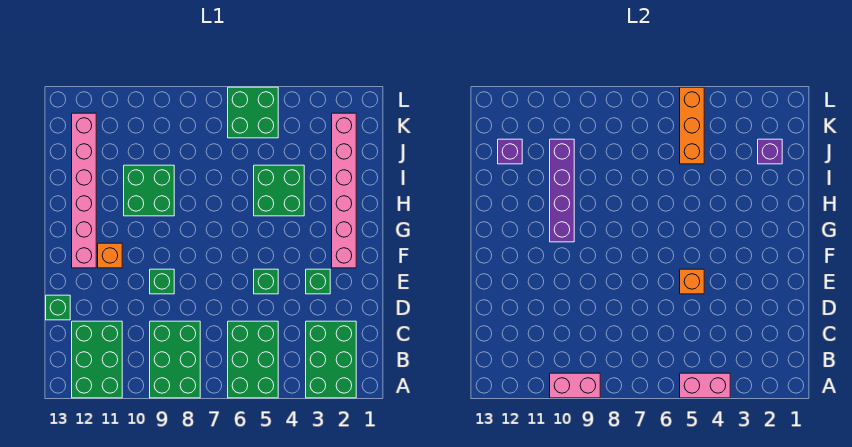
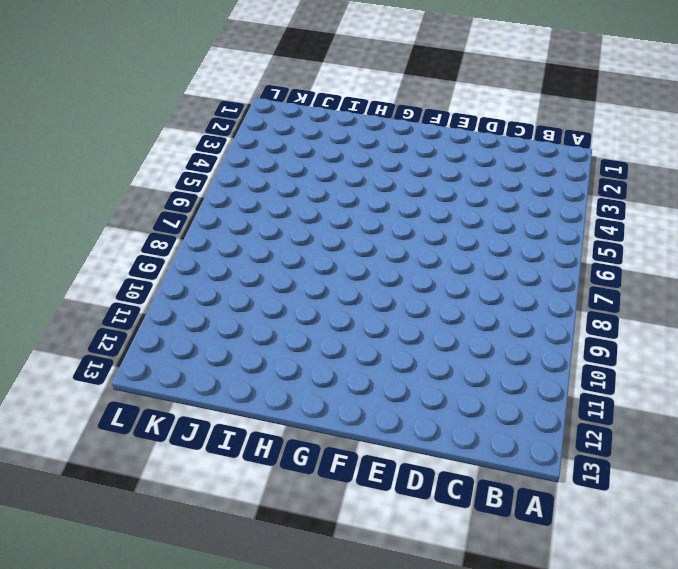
none -> green 2x3 brick [306,321,356,398]
none -> green 2x3 brick [228,321,278,398]
none -> green 2x3 brick [150,321,200,398]

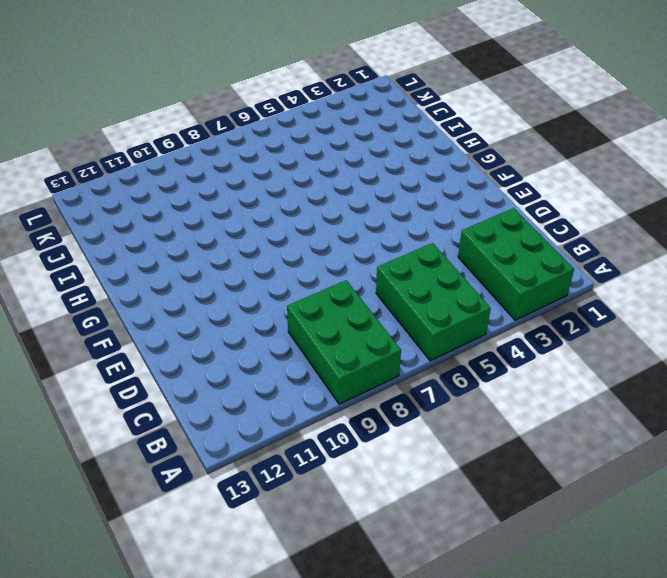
none -> green 2x3 brick [72,321,122,398]
none -> green 1x1 brick [46,295,70,320]
none -> green 1x1 brick [306,269,330,294]

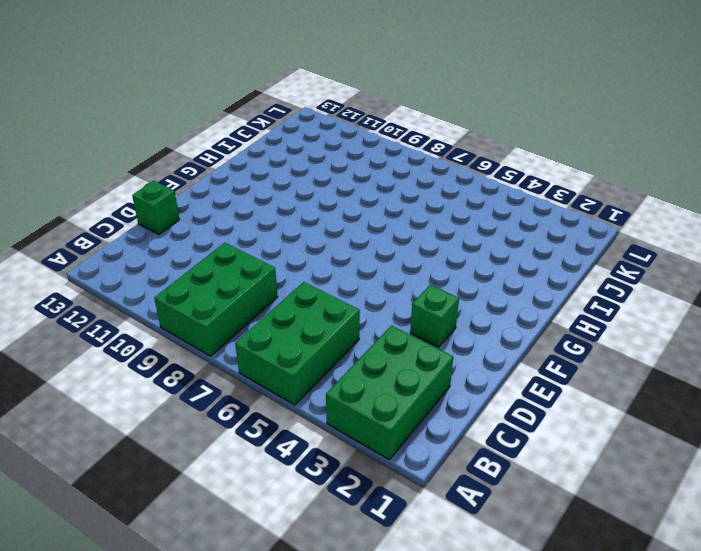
none -> green 2x3 brick [72,321,122,398]
none -> green 1x1 brick [254,269,278,294]
none -> green 1x1 brick [150,269,174,294]

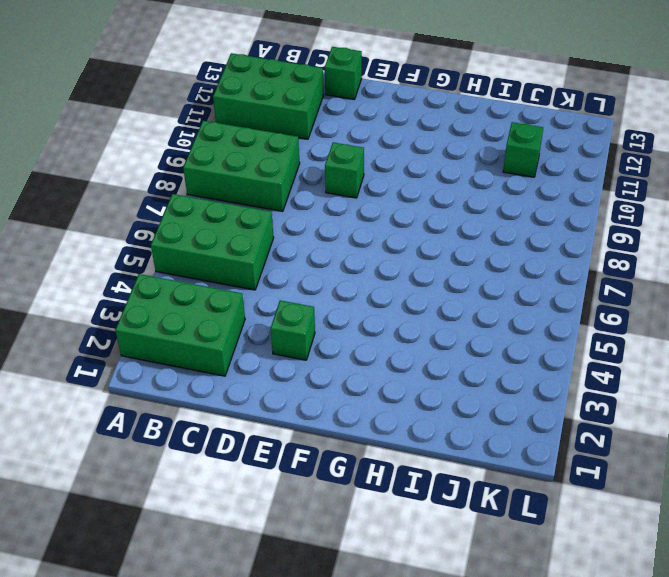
green 1x1 brick [503,122,543,177] -> green 1x1 brick moved to [254,269,278,294]
none -> pink 1x6 brick [332,113,356,268]
none -> orange 1x1 brick [98,243,122,268]
none -> pink 1x6 brick [72,113,96,268]

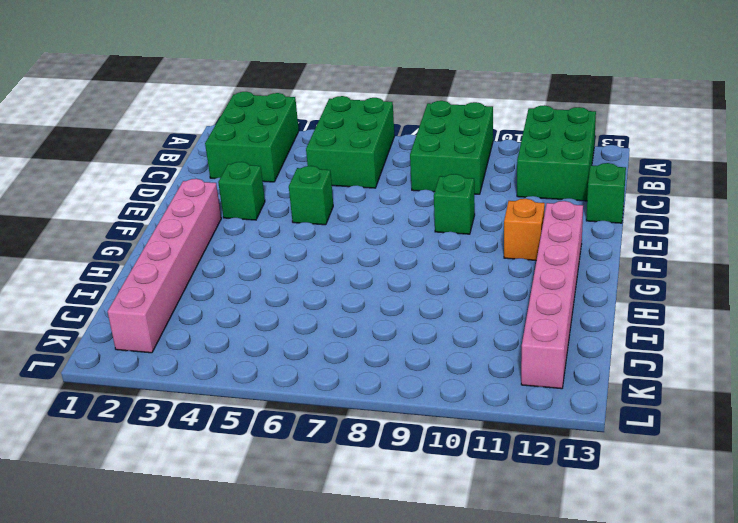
none -> green 2x2 brick [254,165,304,216]
none -> green 2x2 brick [124,165,174,216]
none -> green 2x2 brick [228,87,278,138]

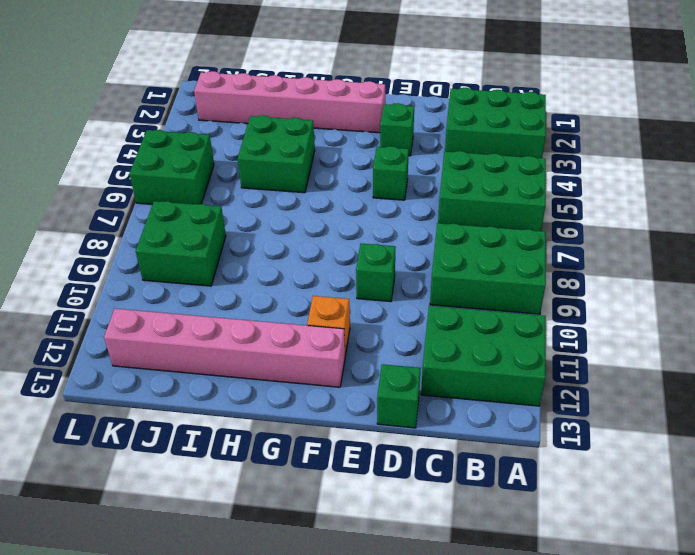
green 2x2 brick [136,201,226,286] -> green 2x2 brick moved to [124,165,174,216]
none -> pink 1x2 brick [680,373,730,398]
none -> pink 1x2 brick [550,373,600,398]
none -> orange 1x1 brick [680,269,704,294]

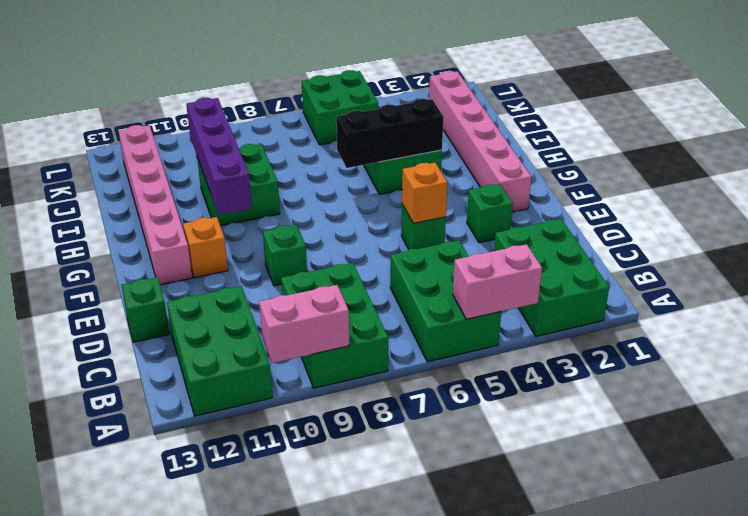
black 1x3 brick [336,99,444,168] -> none
none -> purple 1x1 brick [758,139,782,164]
none -> orange 1x3 brick [680,87,704,164]
none -> purple 1x1 brick [498,139,522,164]

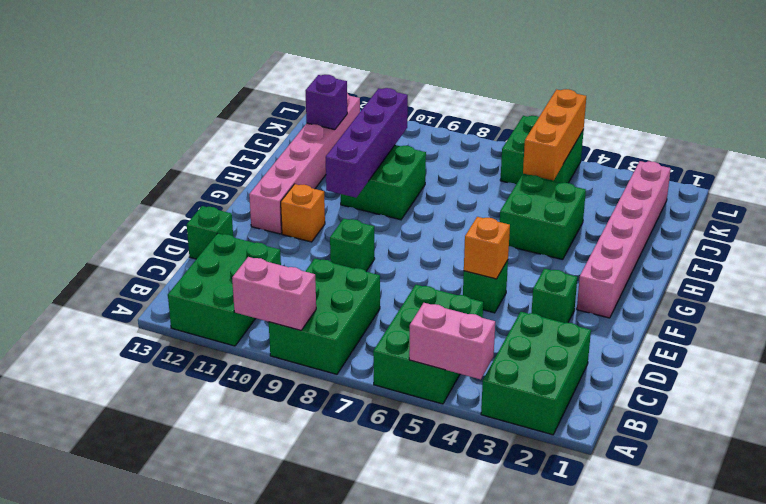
none -> purple 1x1 brick [758,139,782,164]

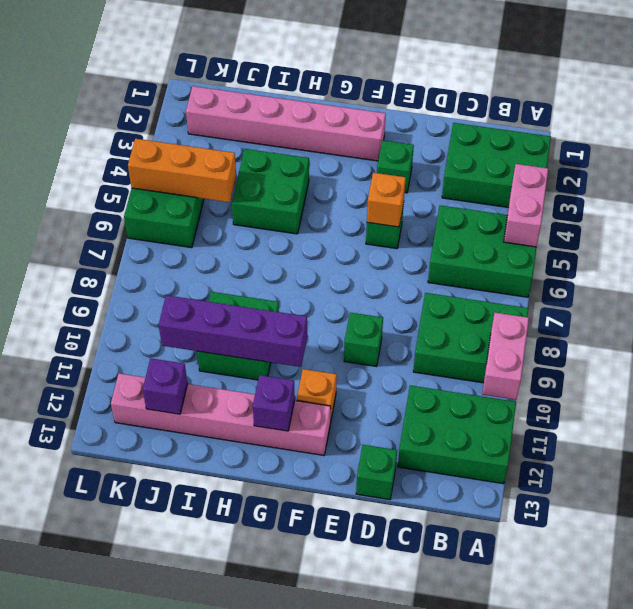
purple 1x1 brick [253,375,295,431] -> purple 1x1 brick moved to [758,139,782,164]

